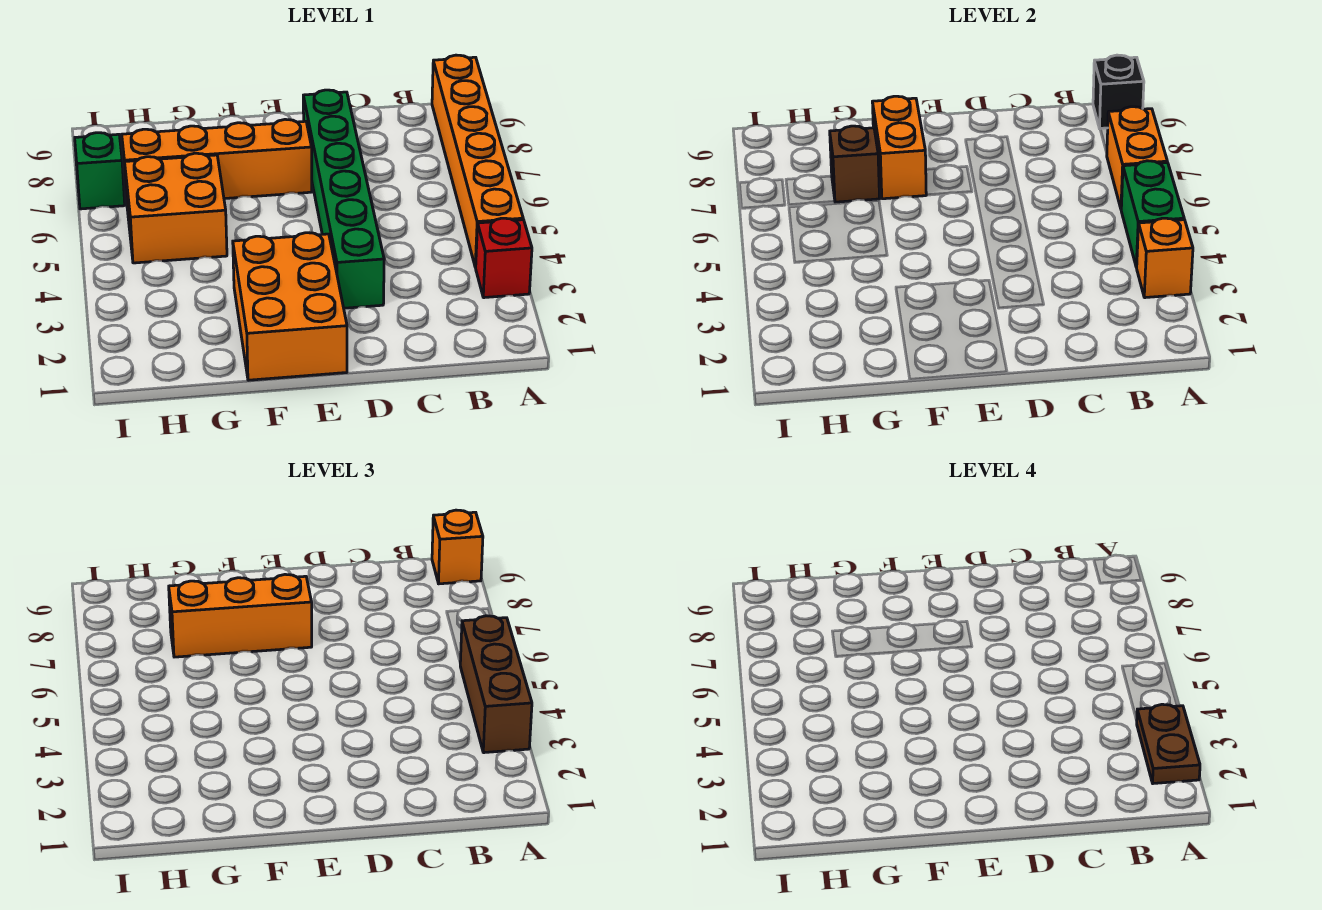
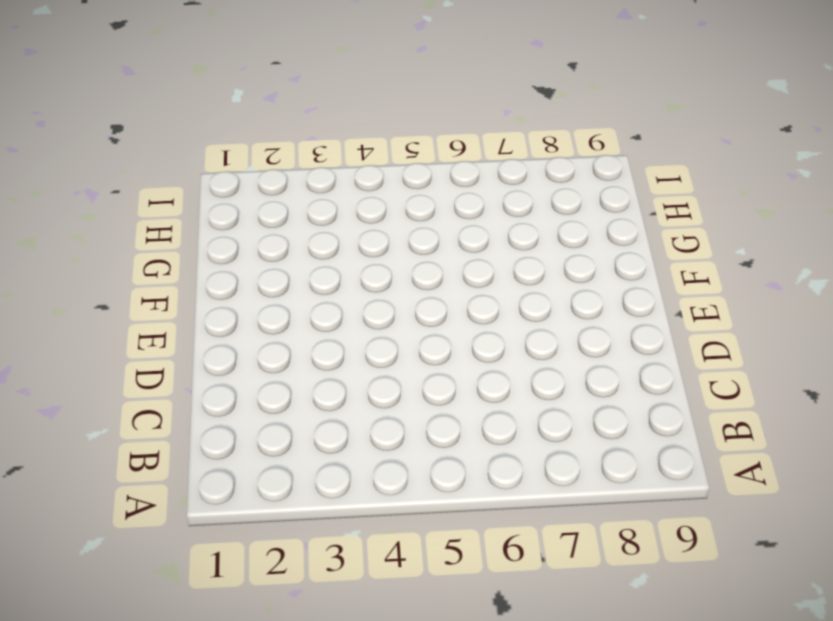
none -> red 1x1 brick [476,218,532,298]
none -> orange 1x6 brick [432,55,523,267]
none -> green 1x6 brick [303,90,384,308]

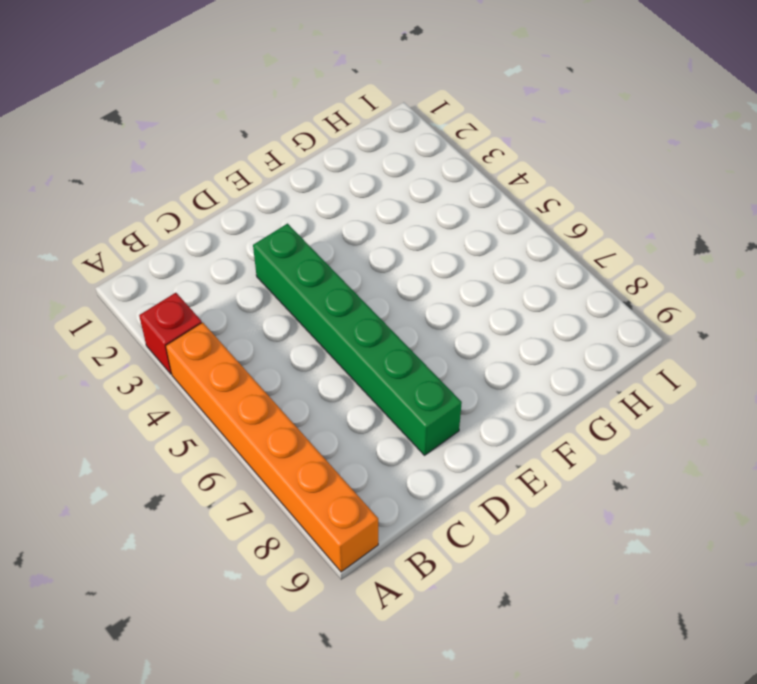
none -> orange 2x3 brick [233,233,347,380]
none -> orange 1x4 brick [122,119,312,200]
none -> orange 2x2 brick [125,153,227,263]

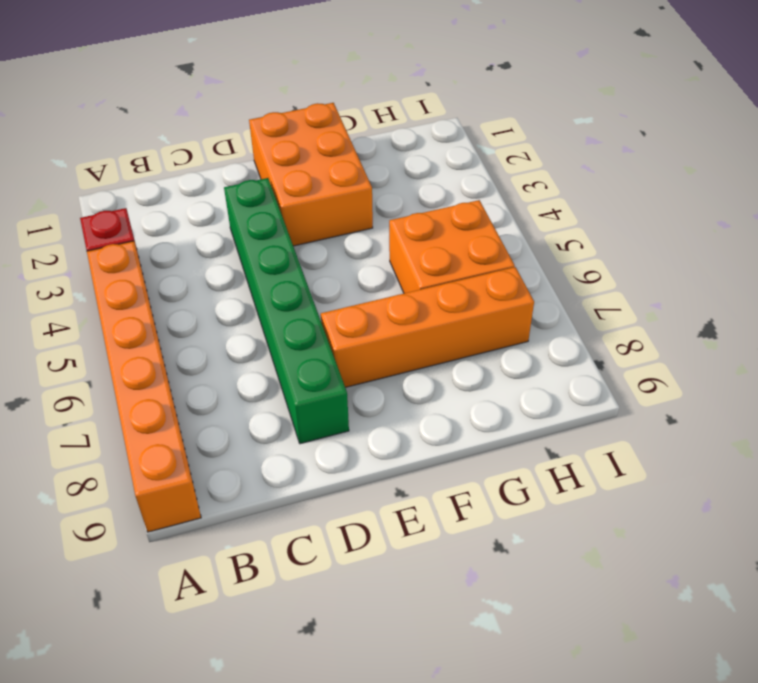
none -> green 1x1 brick [75,133,125,209]
none -> orange 1x1 brick [1137,218,1193,298]
none -> green 1x2 brick [1121,161,1184,267]

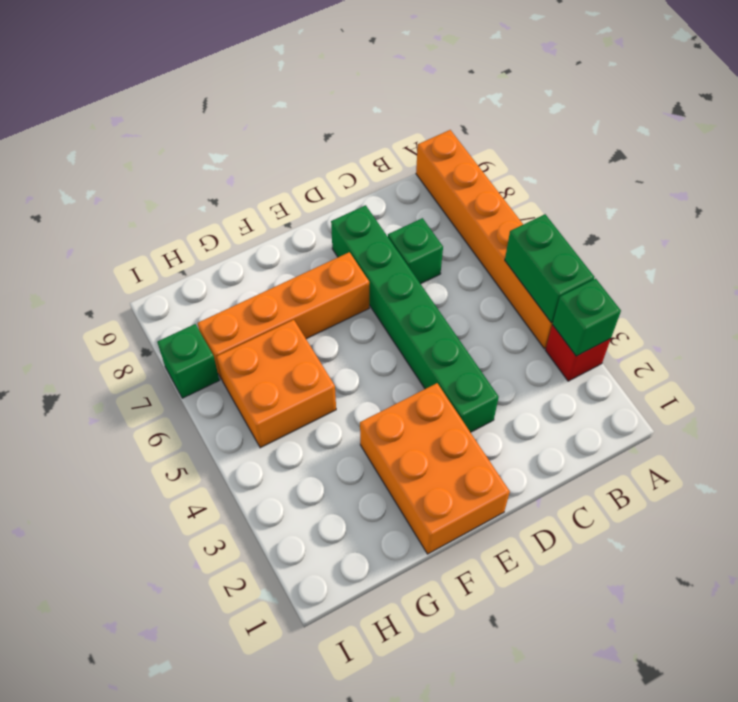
green 1x1 brick [552,279,621,356] -> orange 1x1 brick [1137,218,1193,298]
green 1x1 brick [388,218,443,284] -> none
none -> orange 1x2 brick [1107,107,1167,208]
none -> black 1x1 brick [1093,55,1144,129]
none -> orange 1x2 brick [872,96,926,199]

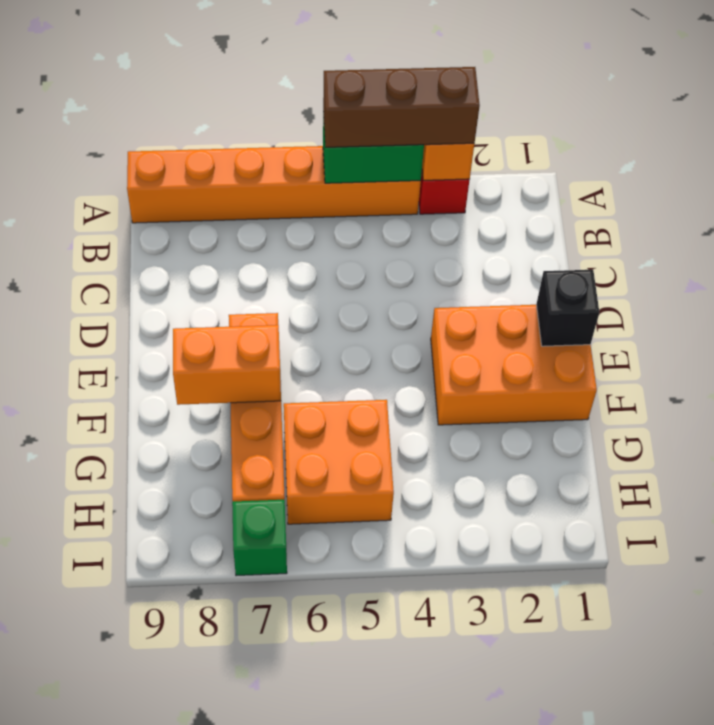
black 1x1 brick [536,270,599,346] -> black 1x1 brick moved to [1093,55,1144,129]
none -> green 1x6 brick [303,90,384,308]
none -> orange 1x2 brick [1107,107,1167,208]
none -> brown 1x1 brick [830,126,880,202]

